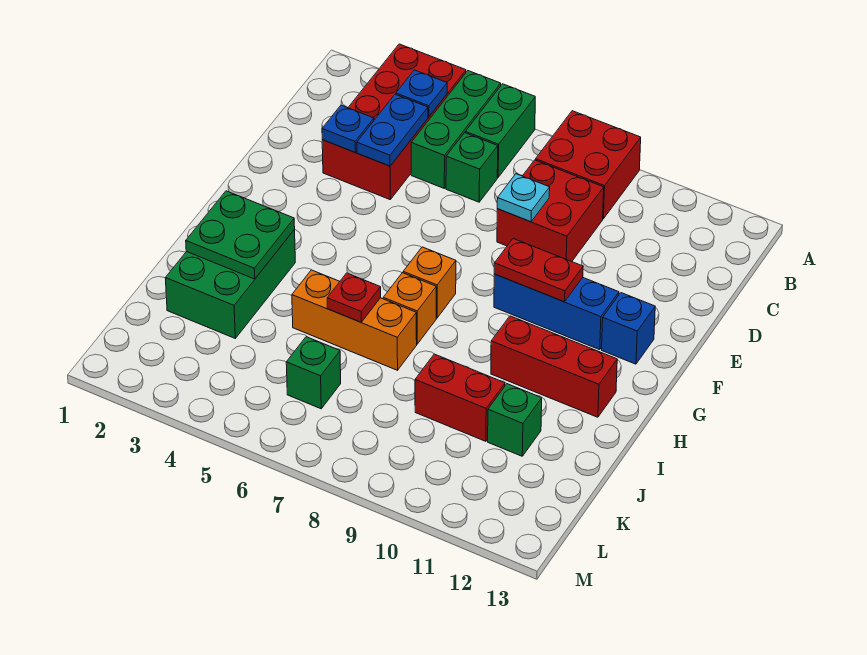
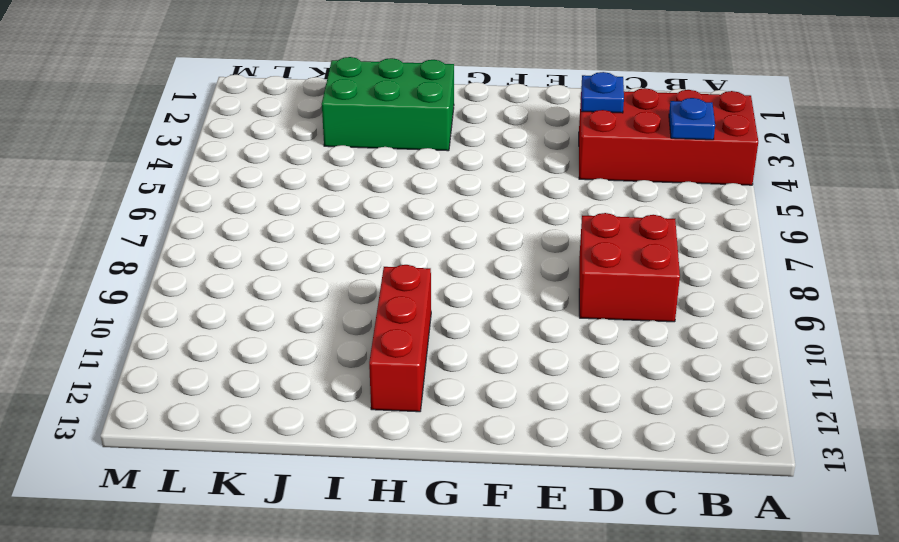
none -> green 1x3 brick [411,71,501,188]
none -> green 1x2 brick [465,84,535,177]
none -> red 2x2 brick [536,111,641,219]

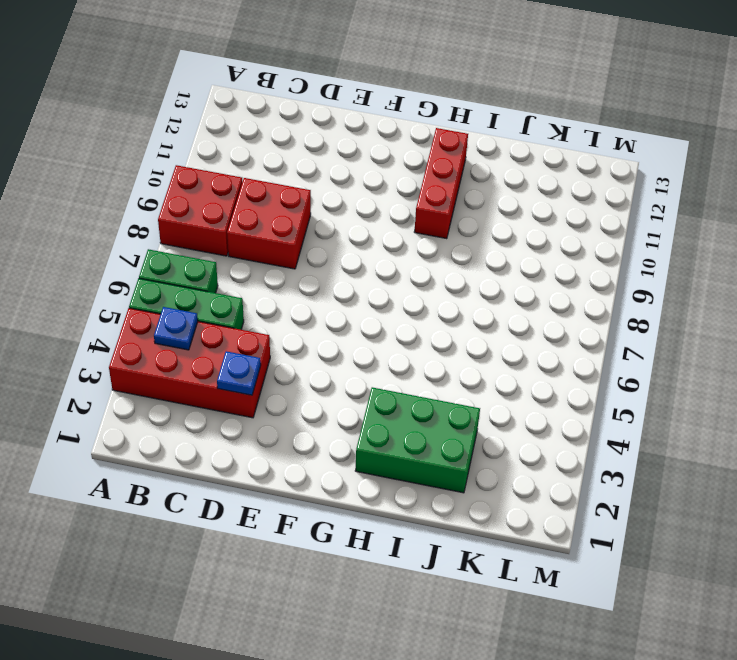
none -> green 1x1 brick [446,133,498,202]
none -> blue 1x3 brick [494,274,619,350]
none -> blue 1x1 brick [602,293,655,364]

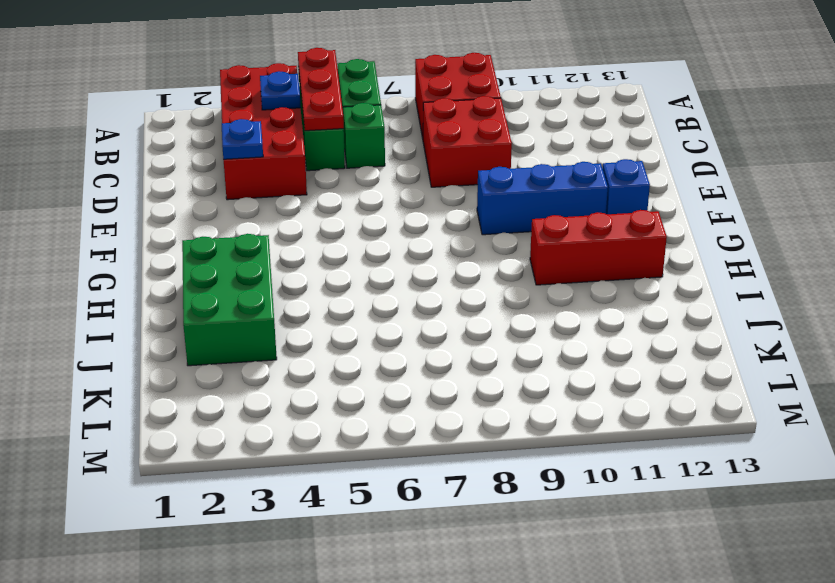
red 1x3 plate [298,48,344,131] -> none
none -> orange 1x1 brick [403,247,456,318]
none -> orange 1x1 brick [383,273,436,344]
none -> orange 1x3 brick [292,270,417,370]

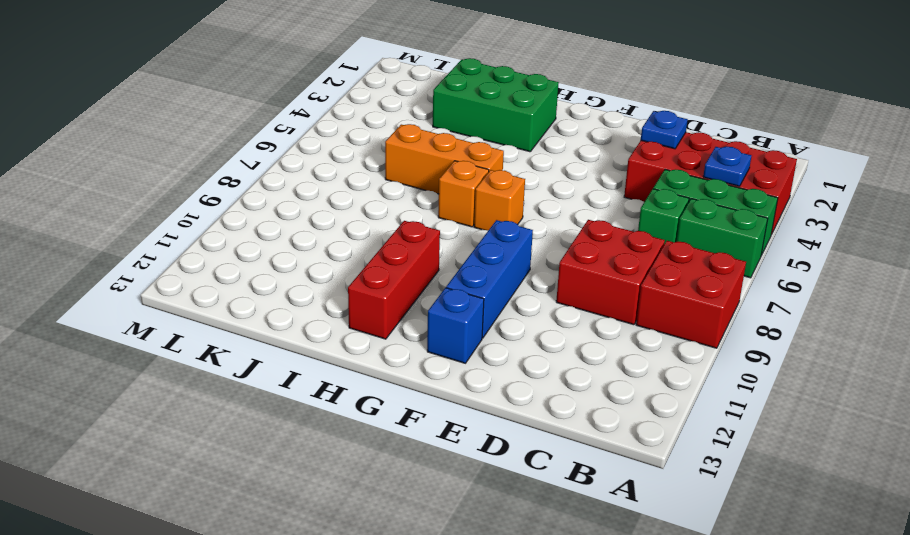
orange 1x3 brick [385,124,504,194] -> orange 1x3 brick turned to [292,270,417,370]
none -> red 1x2 brick [415,354,505,441]
none -> green 1x1 brick [488,384,542,456]
none -> green 1x1 brick [286,337,341,409]

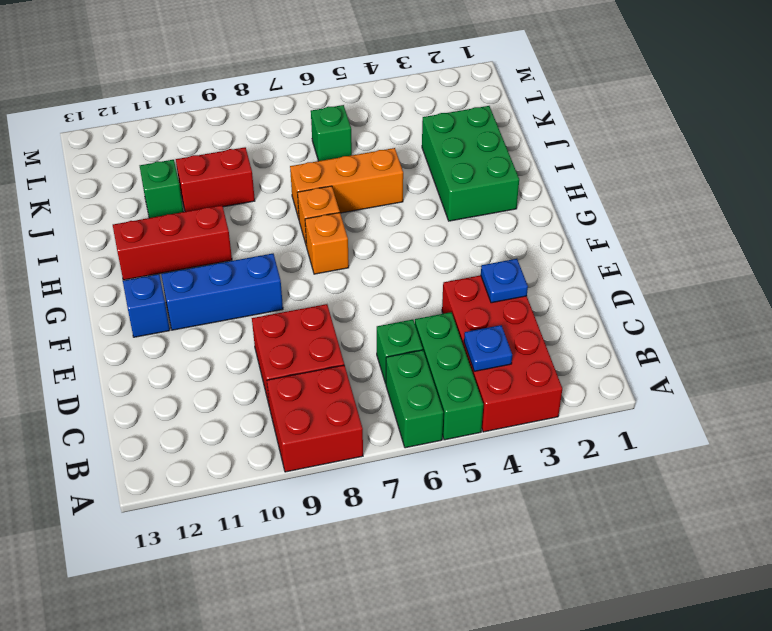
none -> blue 1x2 plate [357,94,428,166]
none -> cyan 1x1 plate [497,174,550,222]
none -> red 1x2 plate [494,239,583,302]

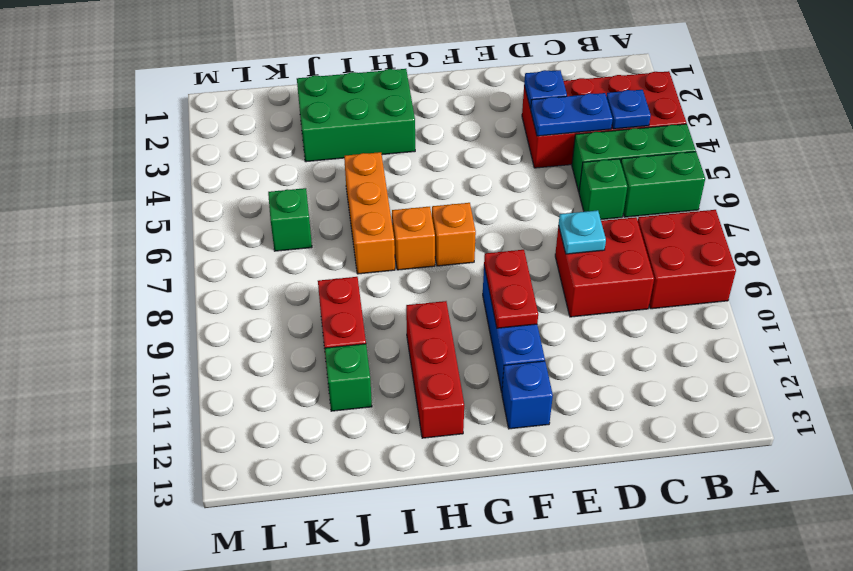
none -> green 2x2 plate [186,191,295,279]
none -> red 1x1 plate [327,273,381,322]

